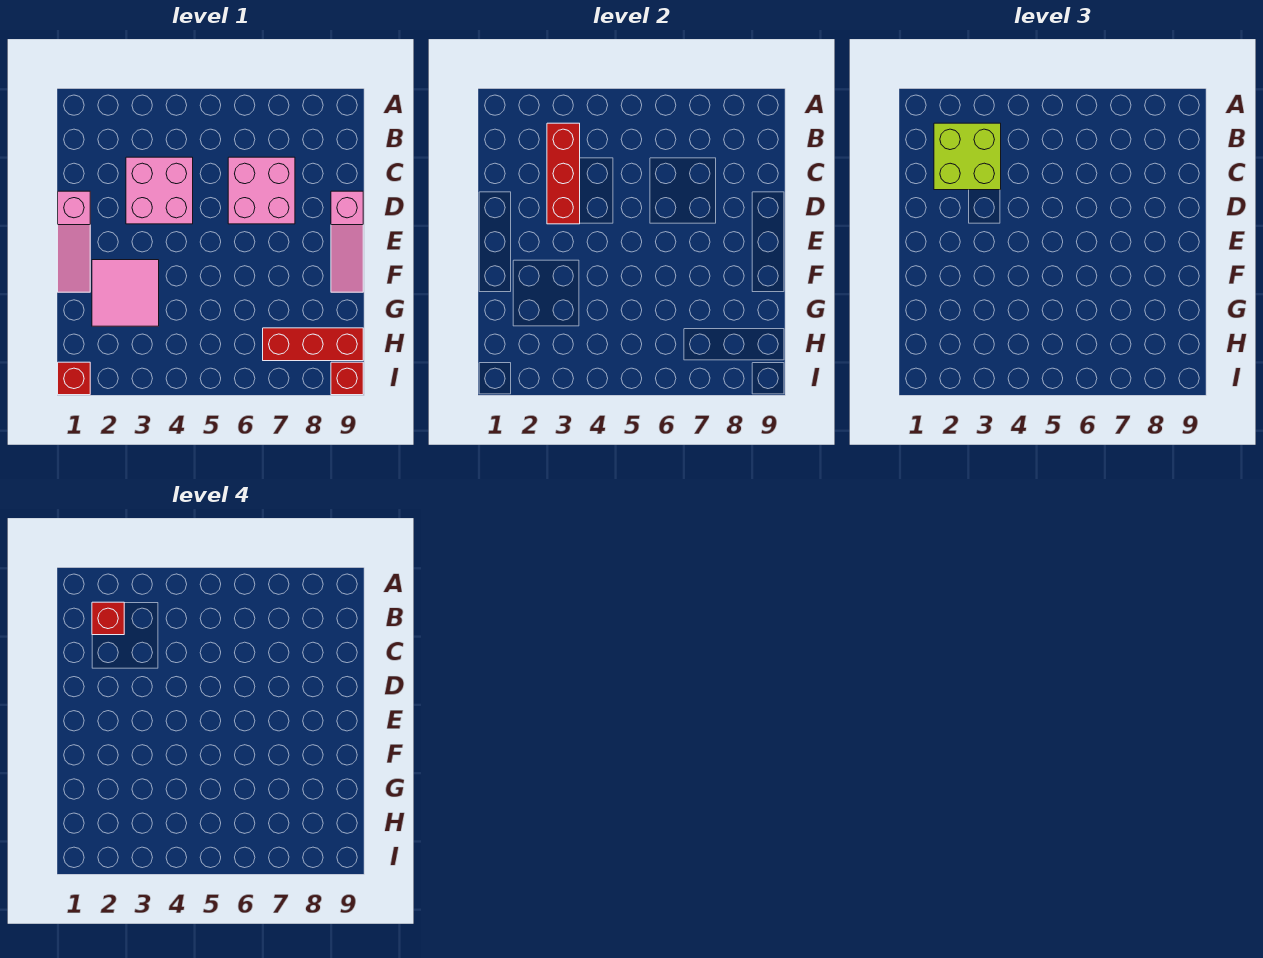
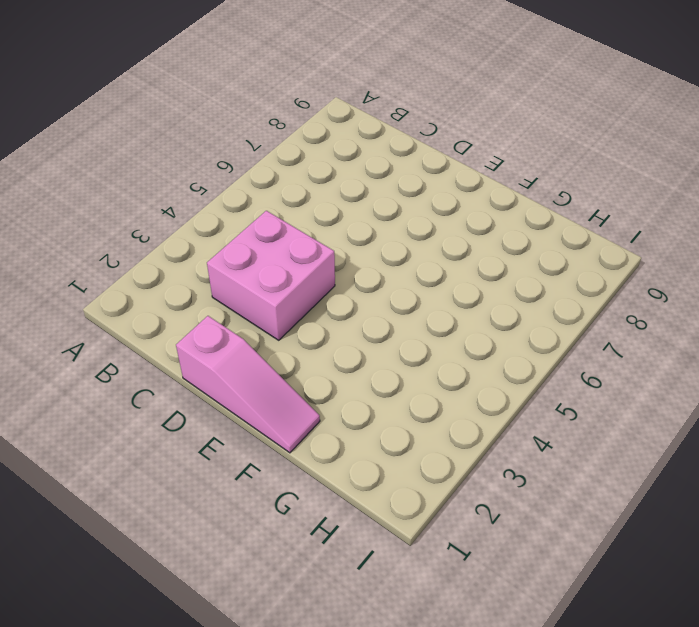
none -> pink 2x2 brick [228,157,295,224]
none -> pink 1x3 slope [331,191,363,292]

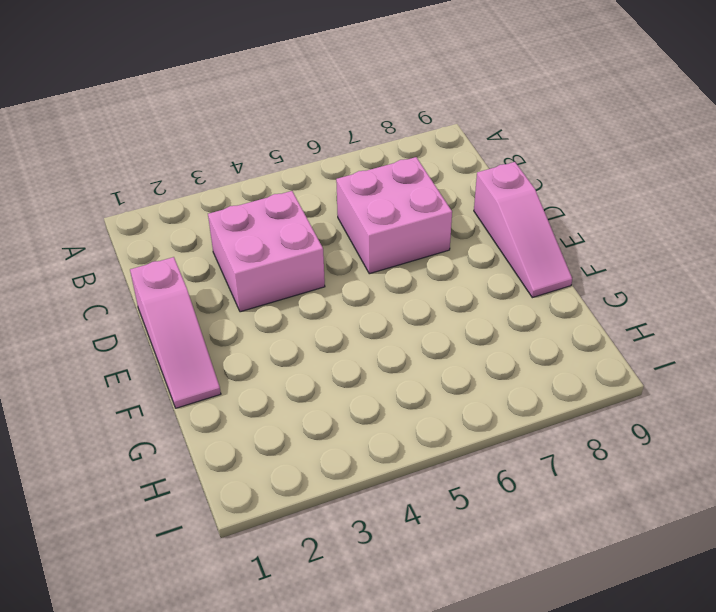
none -> pink 2x2 tile [92,260,159,326]
none -> red 1x3 brick [263,328,363,361]

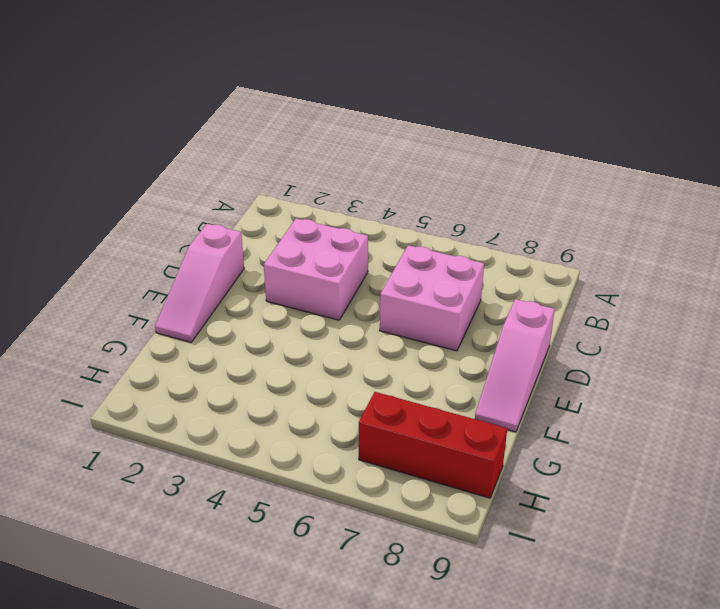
none -> pink 2x2 tile [92,260,159,326]
none -> red 1x1 brick [58,362,90,395]

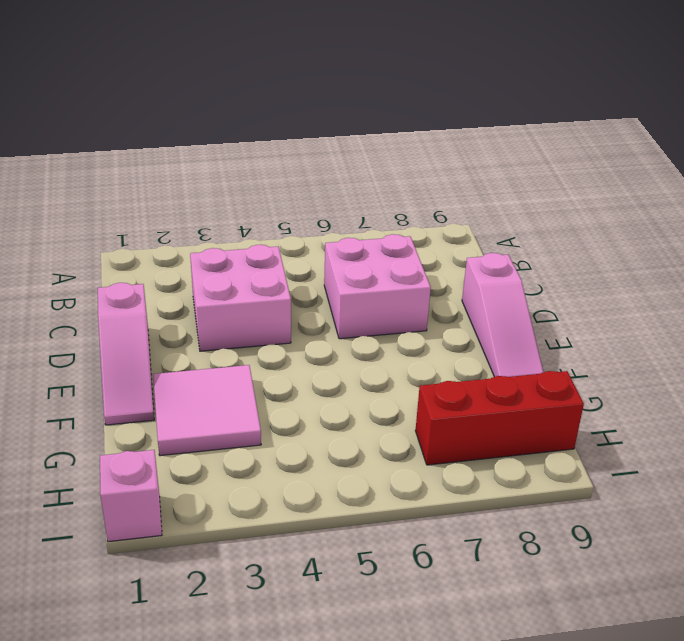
pink 1x1 brick [100,450,162,542] -> red 1x1 brick [58,362,90,395]
none -> red 1x1 brick [331,362,363,395]
none -> red 1x3 brick [547,123,580,224]

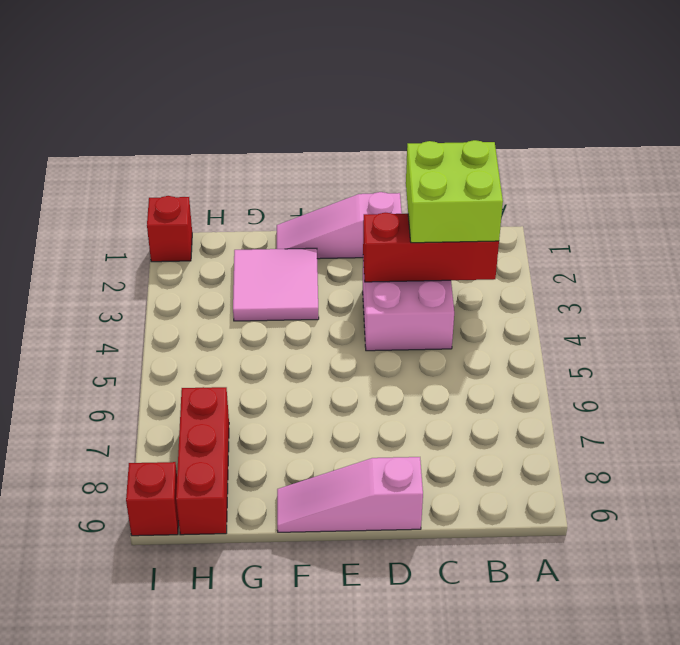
none -> pink 2x2 brick [228,157,295,224]
none -> red 1x1 brick [92,602,124,635]

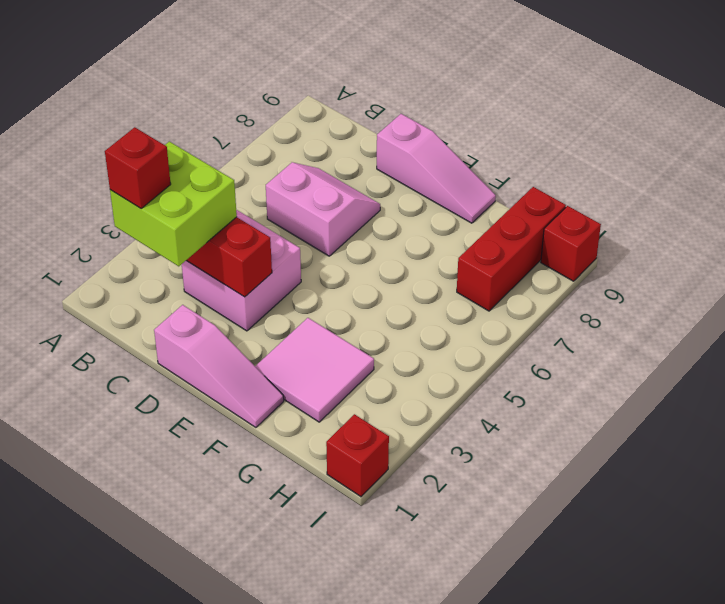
pink 2x2 slope [266,162,380,256] -> pink 2x2 brick [228,157,295,224]

